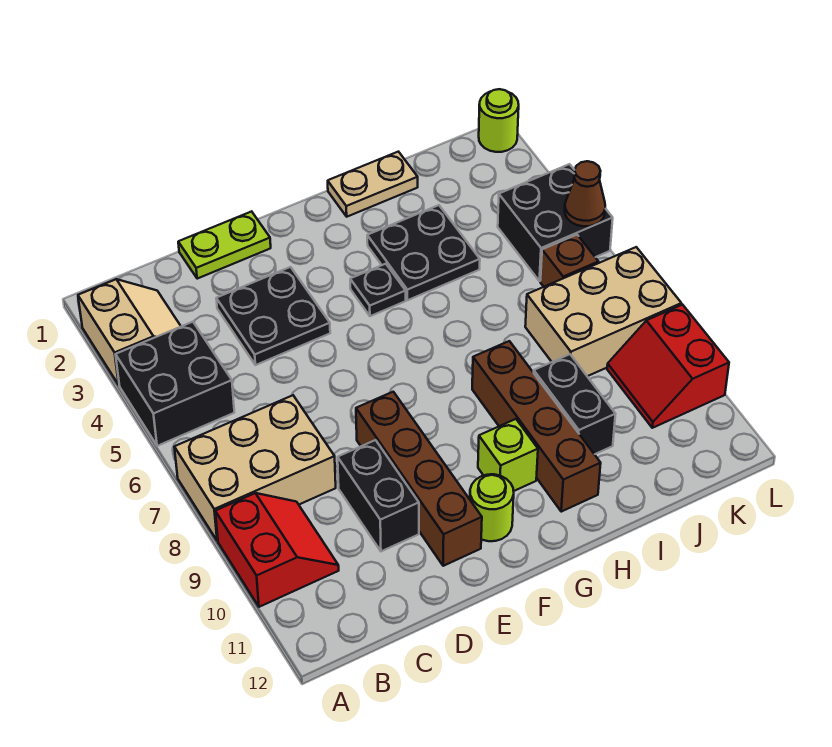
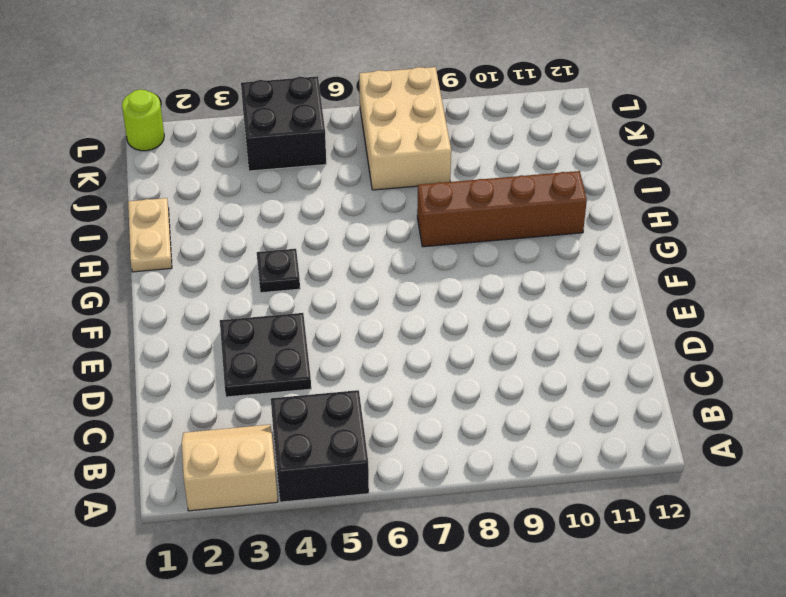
none -> tan 2x3 brick [174,395,336,541]
none -> red 2x2 slope [215,493,339,607]
none -> lime 1x2 plate [178,211,271,279]

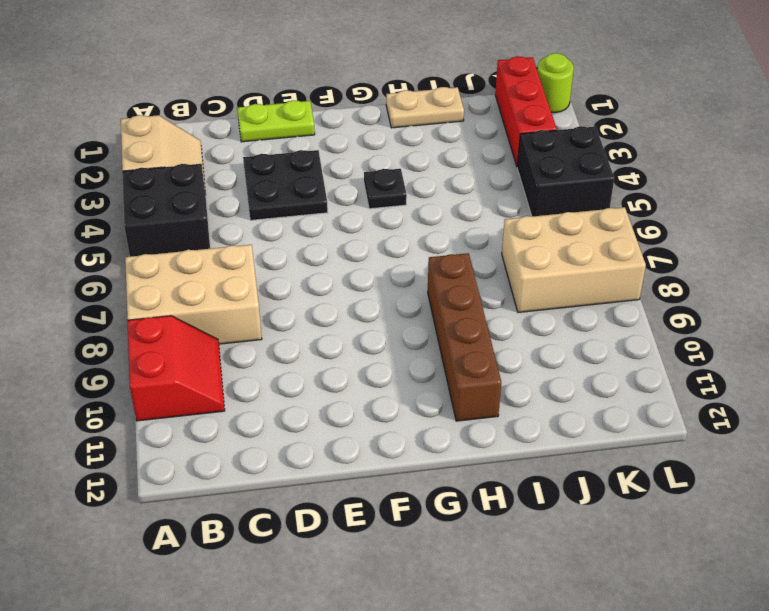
red 1x3 brick [495,56,557,166] -> none
none -> black 1x2 brick [338,440,419,551]
none -> brown 1x4 brick [356,392,482,566]
none -> lime 1x1 round brick [470,474,514,541]

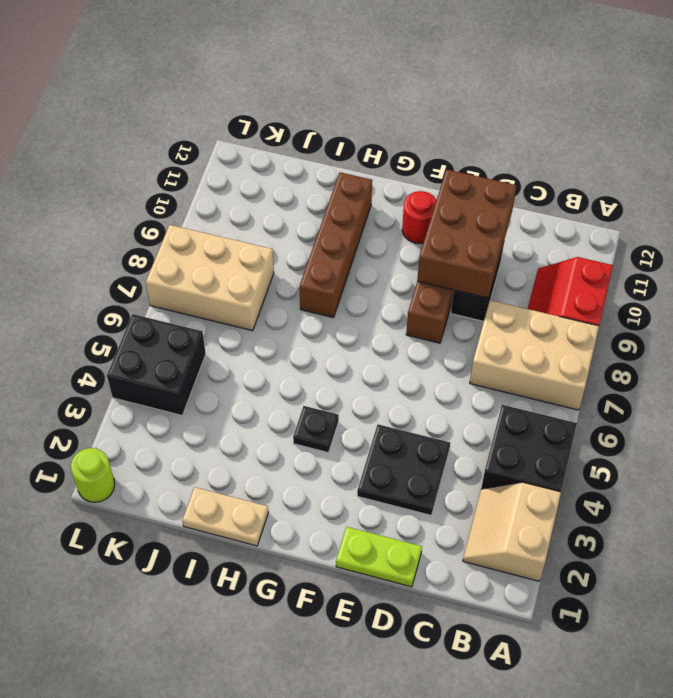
brown 2x3 brick [417,169,517,298] -> none
red 1x1 round brick [402,191,437,244] -> lime 1x1 round brick [470,474,514,541]
none -> lime 1x1 brick [478,419,538,491]
none -> black 2x2 plate [367,205,480,300]
none -> black 1x2 brick [534,354,616,454]

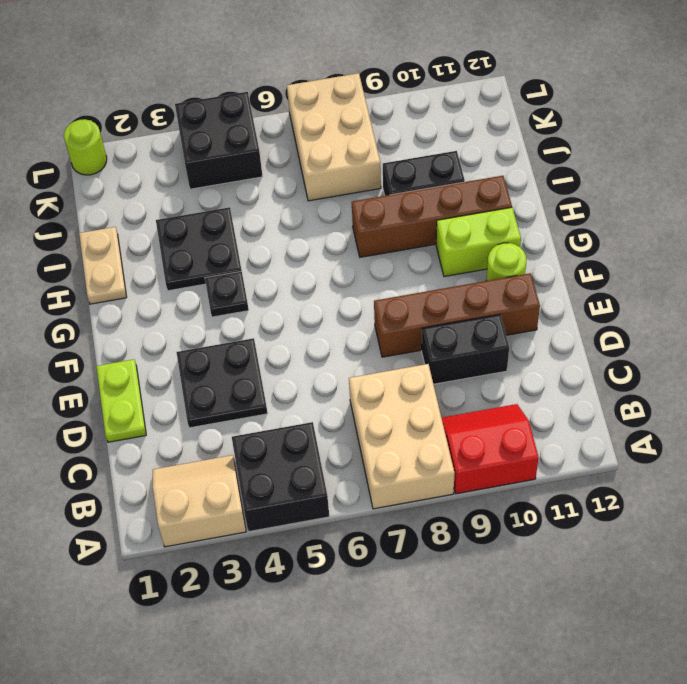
lime 1x2 brick [436,207,521,277] -> lime 1x1 brick [478,419,538,491]
none -> brown 1x1 brick [540,235,598,287]
none -> red 2x2 slope [607,305,729,428]
none -> brown 1x1 cone [565,161,605,226]

